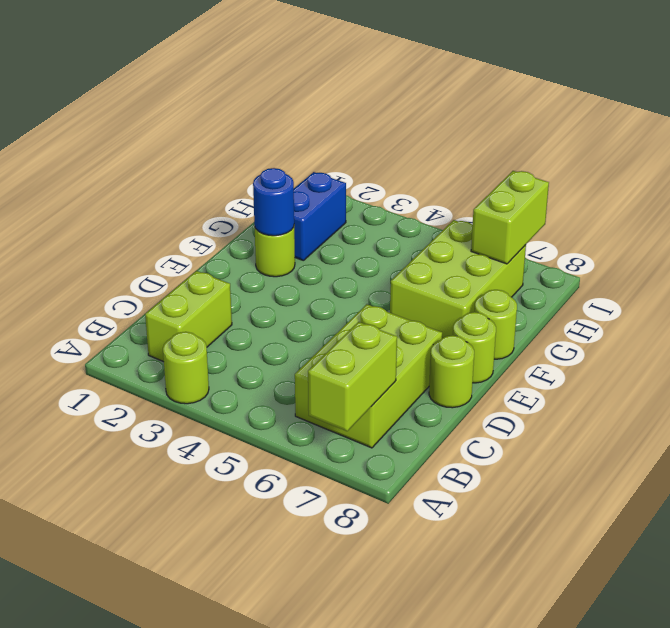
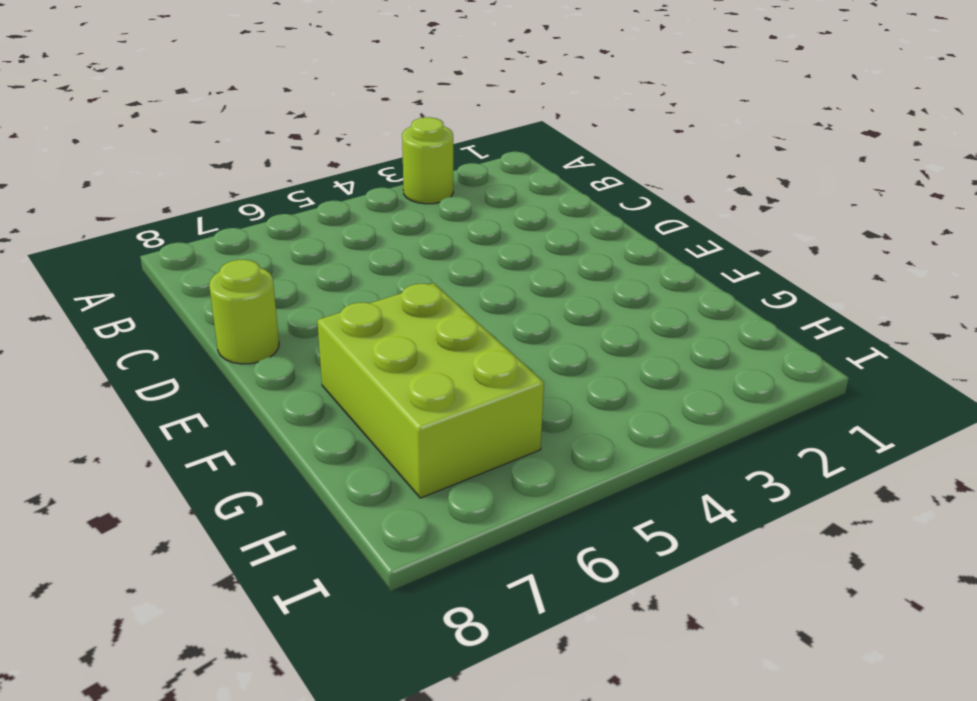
none -> lime 1x2 brick [145,271,232,362]
none -> lime 2x3 brick [295,304,442,448]
none -> lime 1x1 round brick [453,312,496,383]

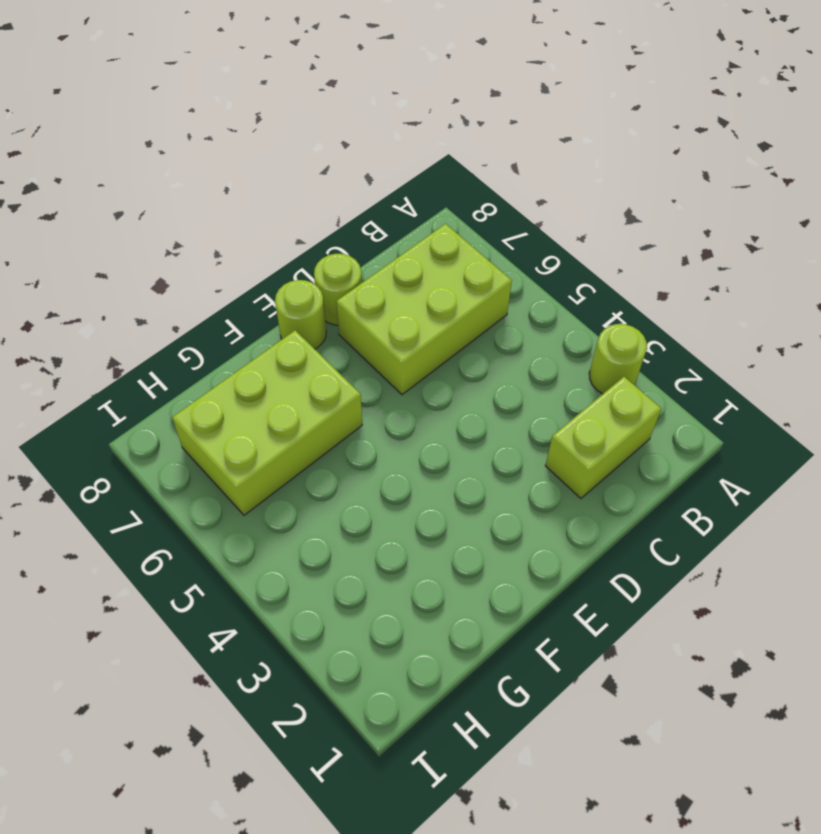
none -> lime 1x1 round brick [255,227,295,277]
none -> lime 1x1 round brick [475,290,517,359]
none -> blue 1x2 brick [294,172,346,261]

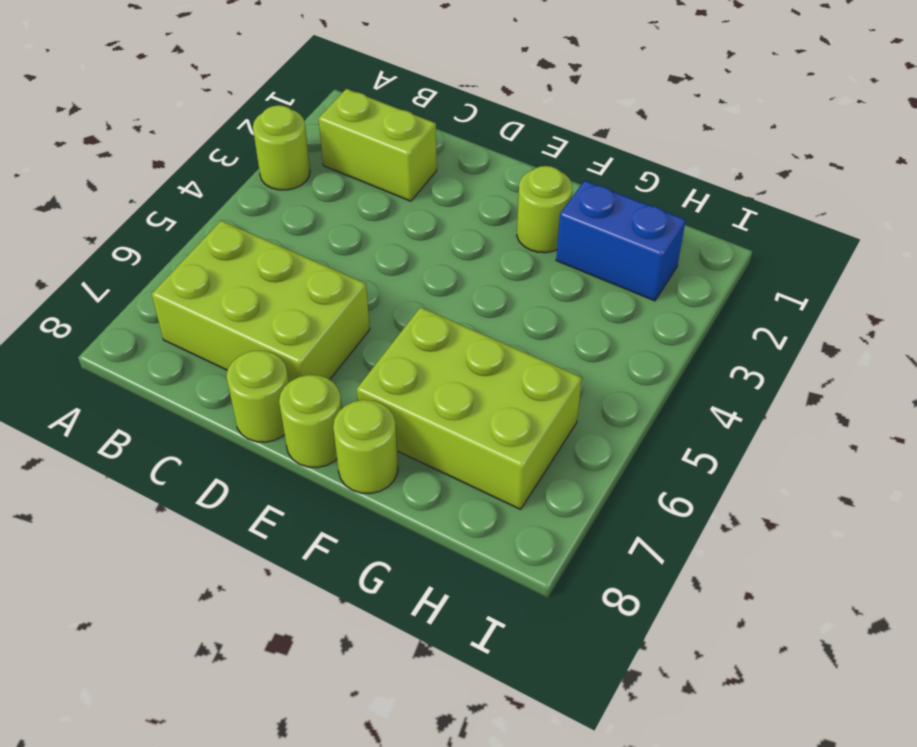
none -> lime 1x2 brick [308,322,397,431]
none -> blue 1x1 round brick [253,168,294,236]
none -> lime 1x2 brick [471,171,549,264]

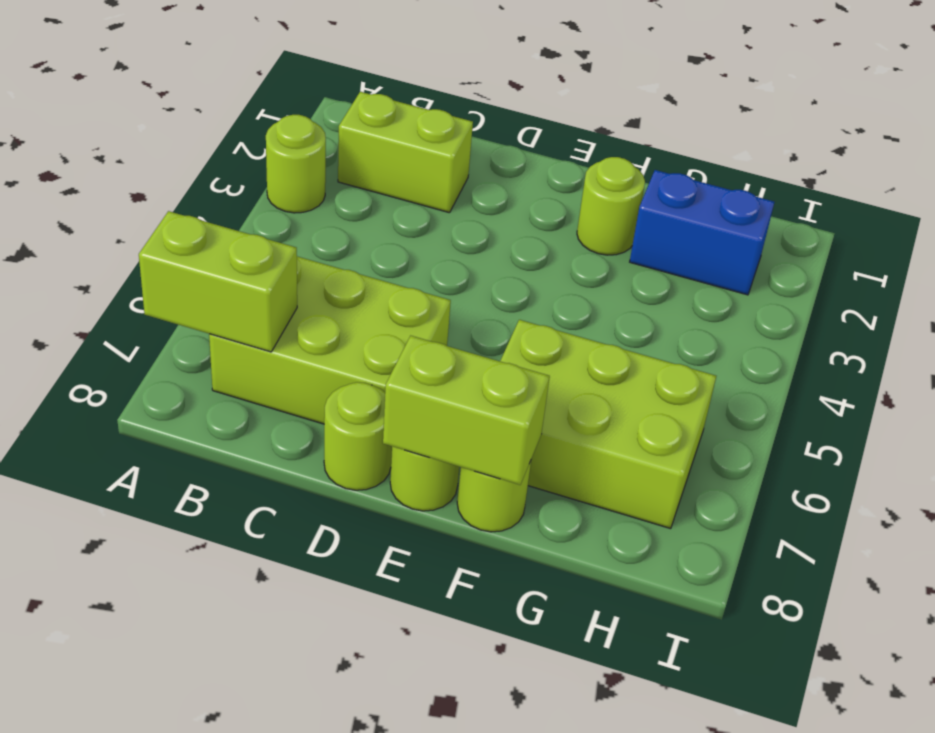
lime 1x2 brick [383,336,550,485] -> lime 1x2 brick moved to [471,171,549,264]
none -> blue 1x1 round brick [253,168,294,236]

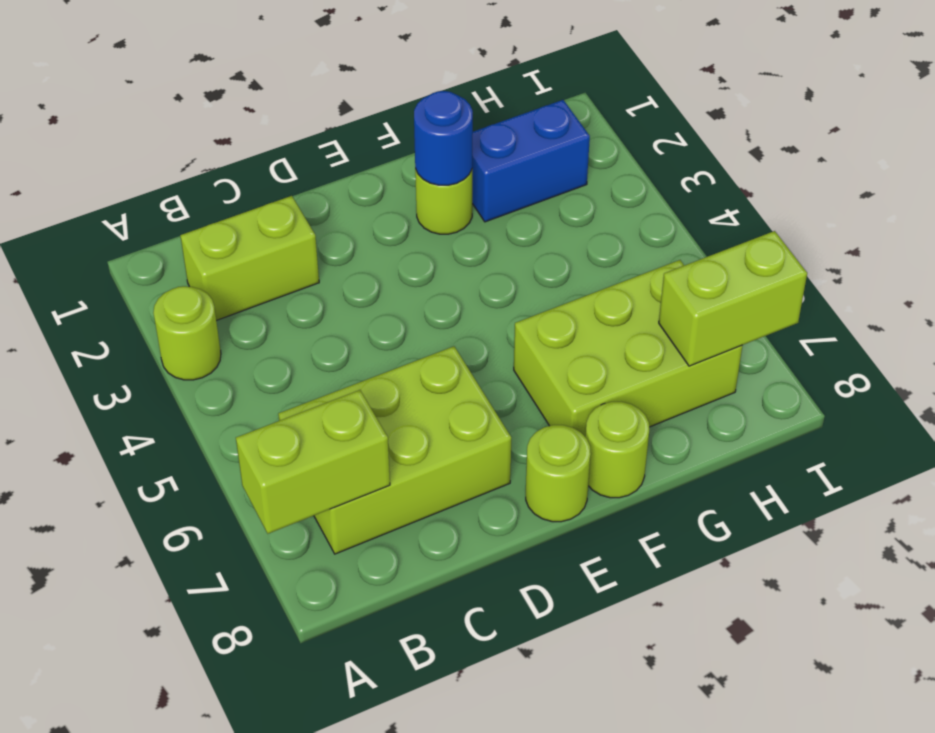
none -> lime 1x1 round brick [429,335,474,408]

